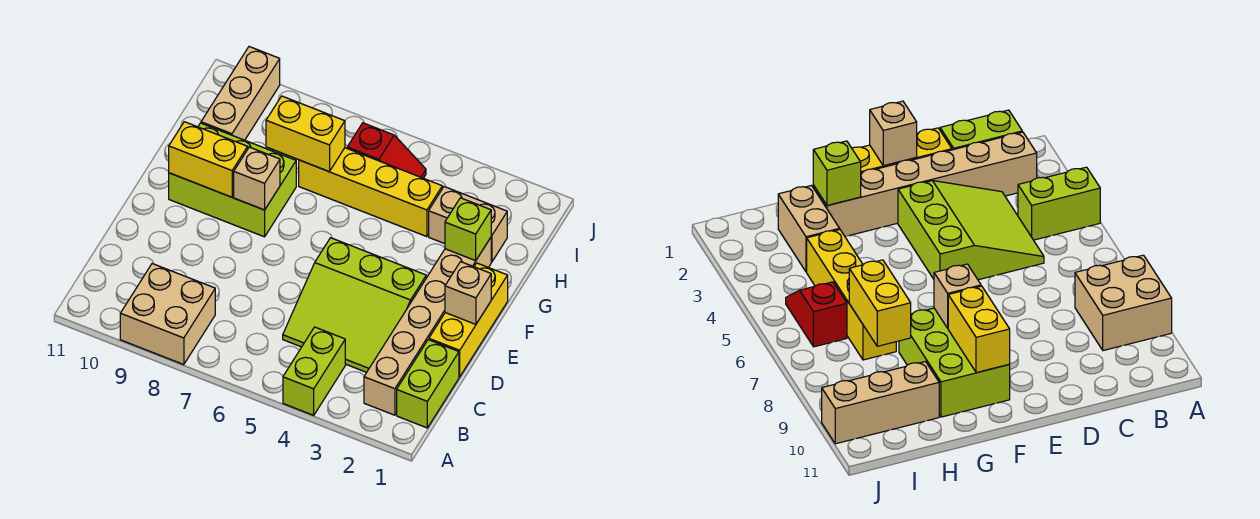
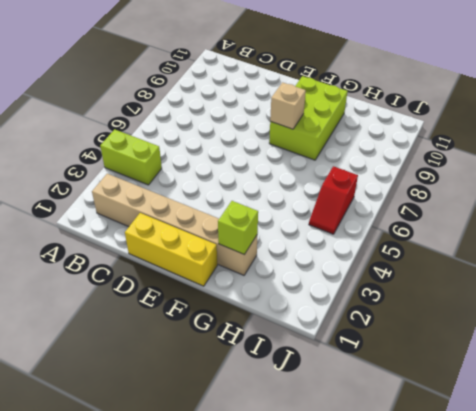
none -> tan 2x2 brick [120,264,215,365]
none -> lime 1x2 brick [397,340,459,428]
none -> lime 3x3 slope [283,238,426,372]

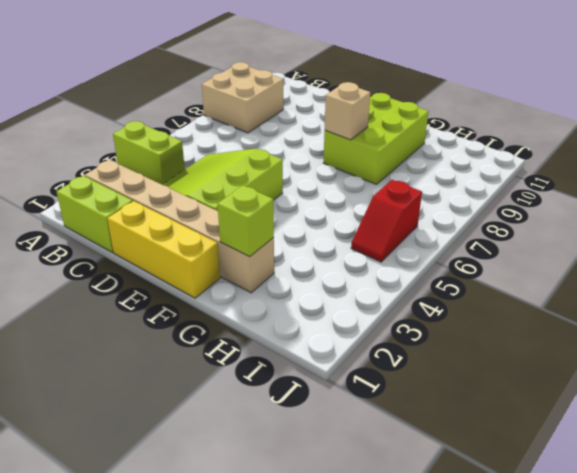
none -> tan 1x2 brick [429,187,507,262]
none -> yellow 1x4 brick [299,148,442,237]
none -> tan 1x3 brick [201,47,280,140]

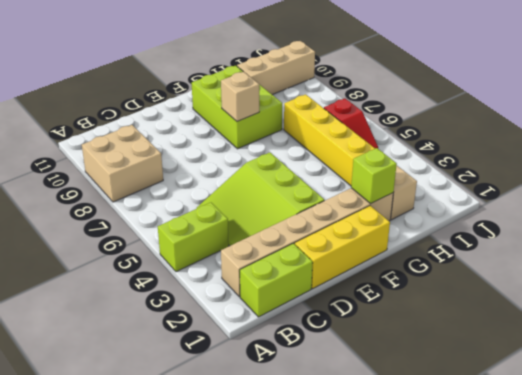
none -> tan 1x1 brick [445,262,491,324]
none -> yellow 1x2 brick [169,122,248,197]
none -> yellow 1x2 brick [266,96,345,172]

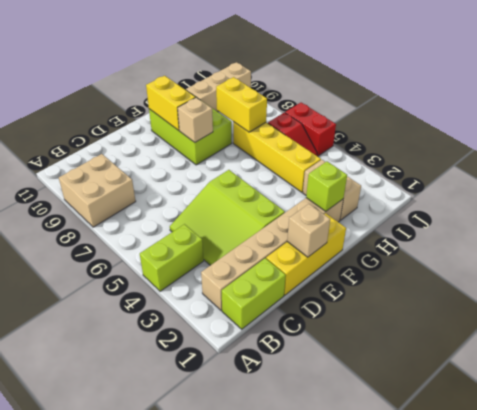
red 1x2 brick [285,103,336,156] -> none

